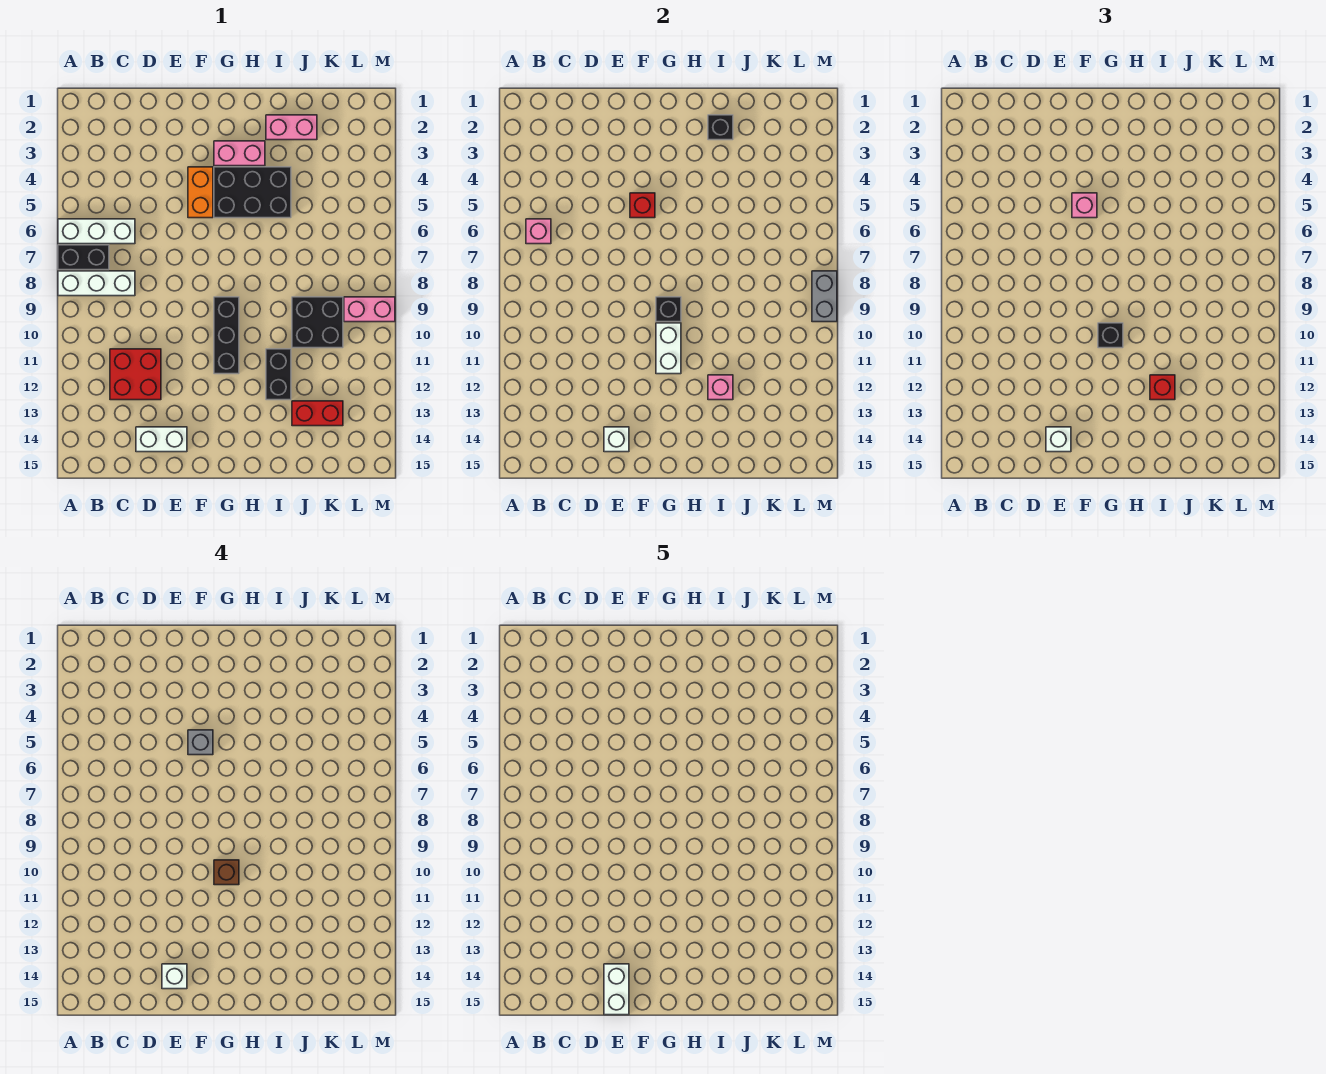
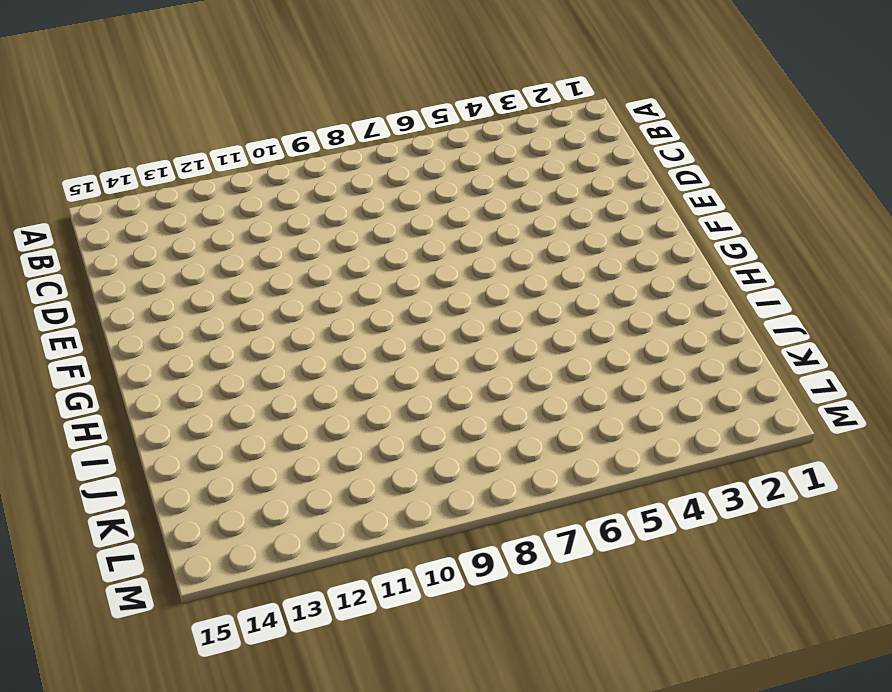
none -> white 1x3 brick [58,219,135,244]
none -> black 1x2 brick [58,245,109,270]
none -> white 1x3 brick [58,271,135,296]
none -> red 2x2 brick [110,349,161,400]

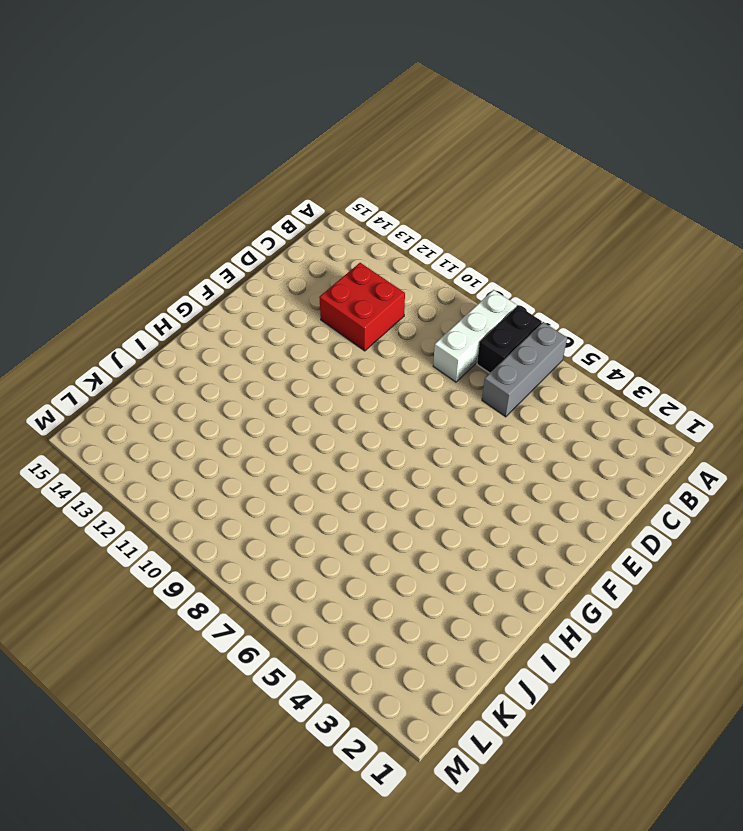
grey 1x3 brick [482,322,567,417] -> white 1x3 brick [58,219,135,244]
none -> white 1x2 brick [136,427,187,452]
none -> orange 1x2 brick [188,167,213,218]
none -> pink 1x2 brick [214,141,265,166]
none -> black 2x3 brick [214,167,291,218]

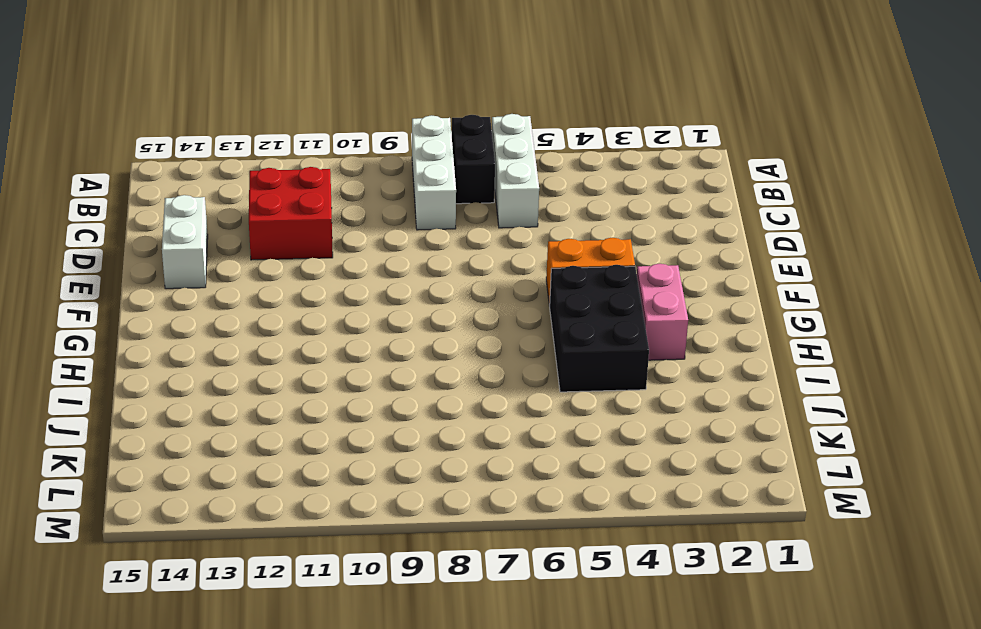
none -> black 1x3 brick [214,297,239,374]
none -> pink 1x2 brick [266,115,317,140]
none -> black 1x2 brick [266,349,291,400]
none -> black 2x2 brick [292,297,343,348]

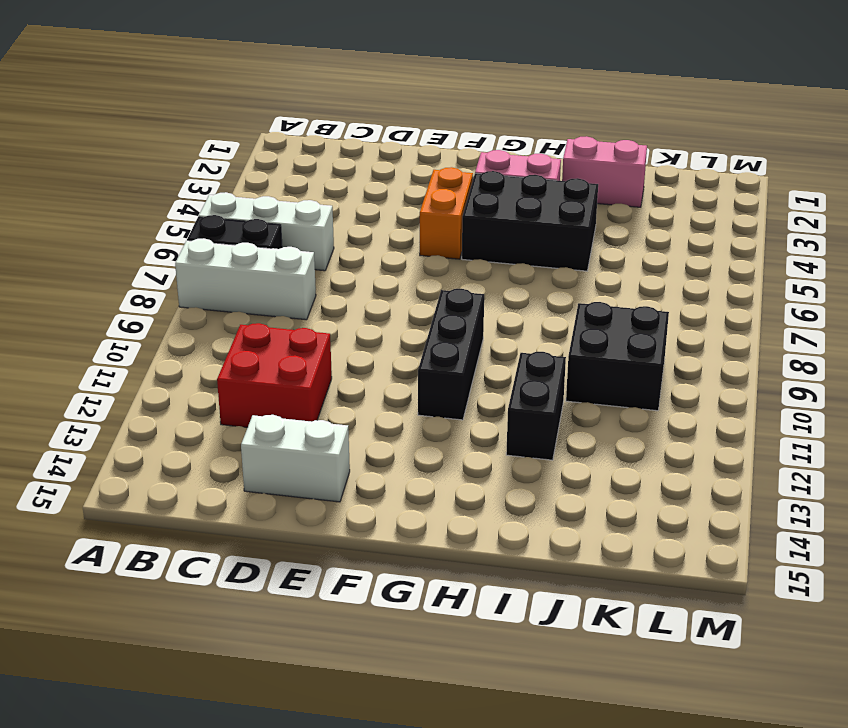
none -> red 1x2 brick [292,401,343,426]
none -> pink 1x2 brick [344,297,395,322]
none -> pink 1x1 brick [526,219,551,244]
none -> white 1x1 brick [604,427,629,452]

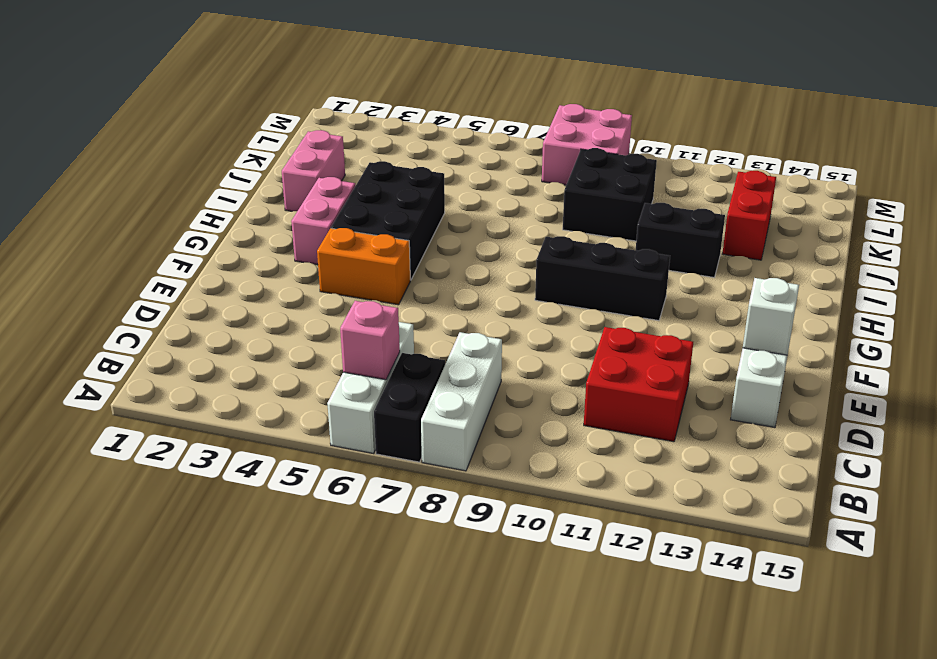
pink 2x2 brick [542,104,632,185] -> pink 1x2 brick [344,297,395,322]
none -> red 1x1 brick [630,193,655,218]
none -> black 1x1 brick [656,297,681,322]
none -> white 1x2 brick [656,323,681,374]
none -> black 1x1 brick [708,115,733,140]

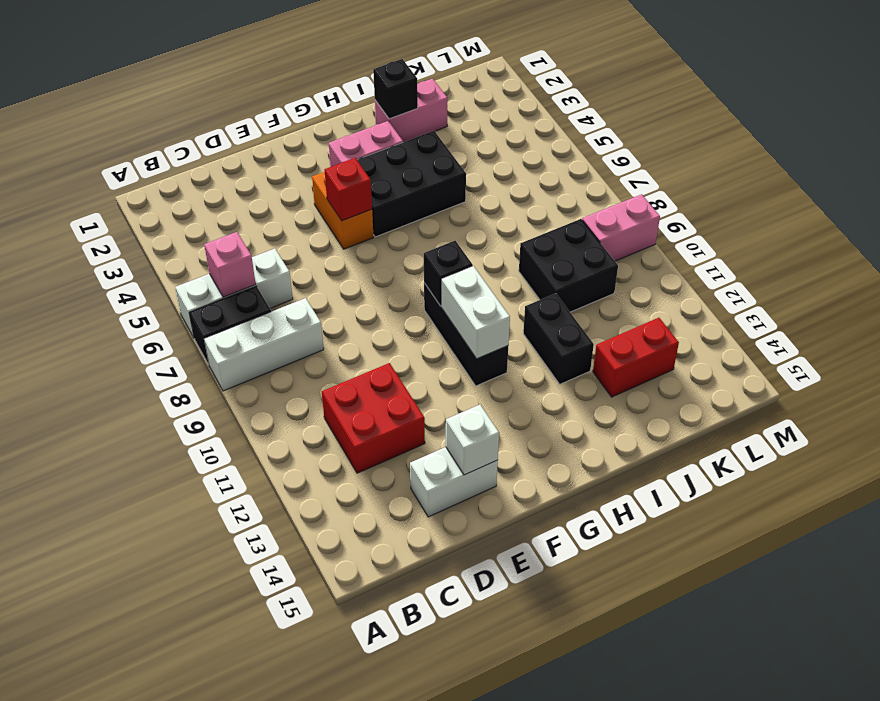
none -> pink 1x1 brick [708,375,733,400]
none -> grey 1x2 brick [812,271,837,322]
none -> white 1x1 brick [1046,427,1071,452]
none -> pink 1x1 brick [1072,193,1097,218]

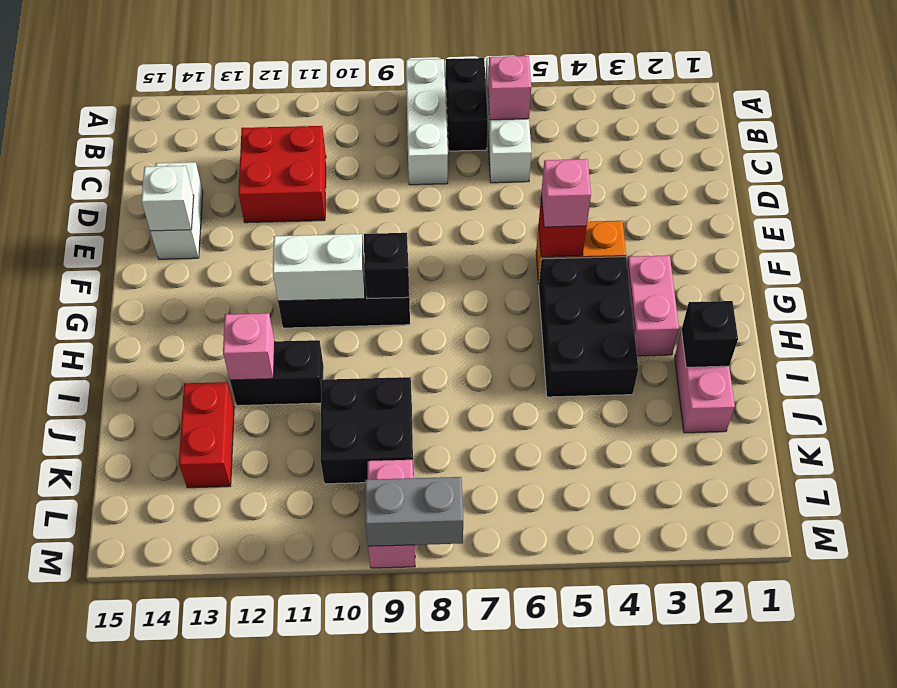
none -> white 1x1 brick [1046,427,1071,452]
none -> black 1x1 brick [1098,323,1123,348]
none -> red 1x1 brick [1150,375,1175,400]
none -> white 1x1 brick [162,964,187,989]

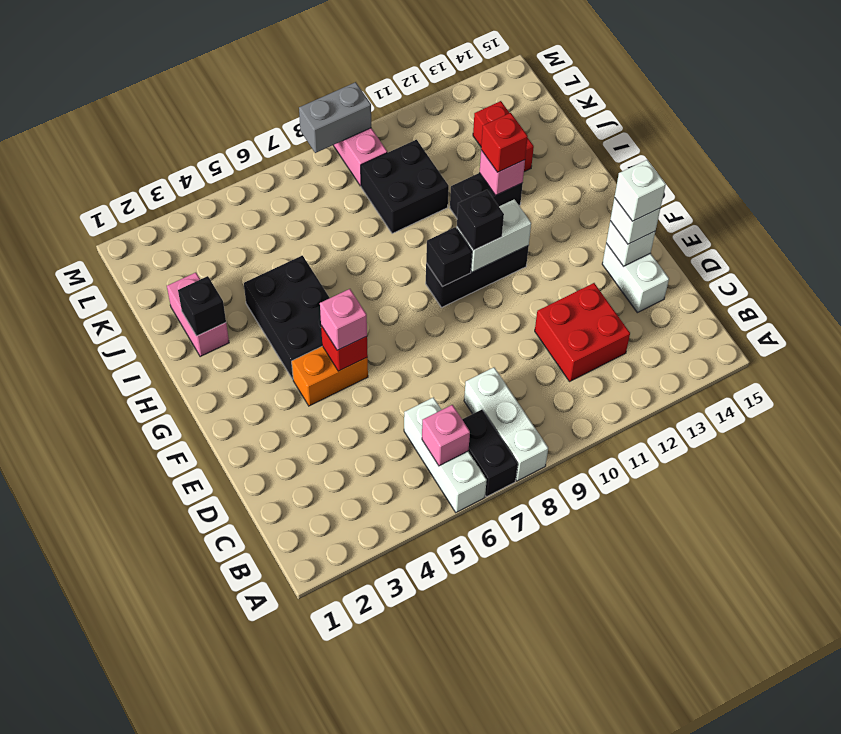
none -> pink 1x2 brick [214,141,265,166]
none -> grey 1x1 brick [188,730,213,755]
none -> brown 1x1 brick [214,860,239,885]
none -> white 1x2 brick [604,964,629,1015]

